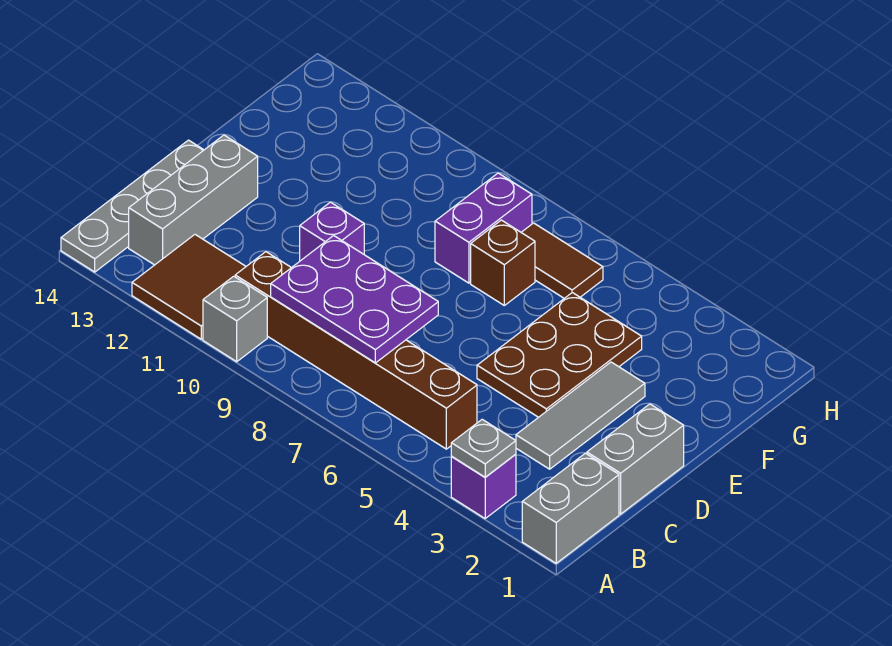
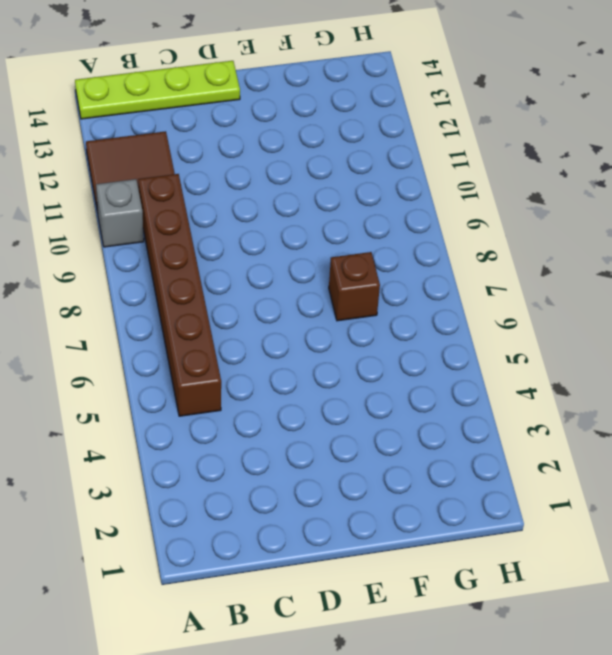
lime 1x4 plate [75,61,240,119] -> grey 1x4 plate [61,140,204,272]
none -> grey 1x2 brick [522,453,619,563]
none -> purple 1x1 brick [451,454,516,518]
none -> grey 1x3 brick [129,135,258,265]

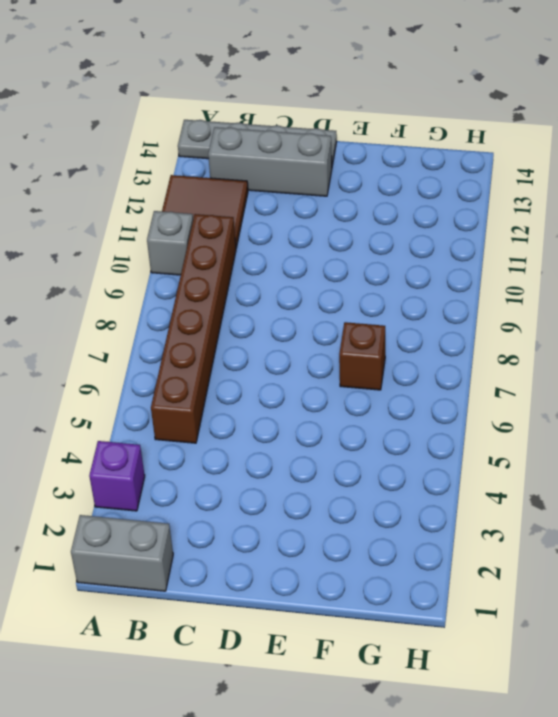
none -> grey 1x2 brick [587,404,684,514]
none -> grey 1x3 tile [516,362,645,469]
none -> brown 2x3 plate [477,293,642,417]

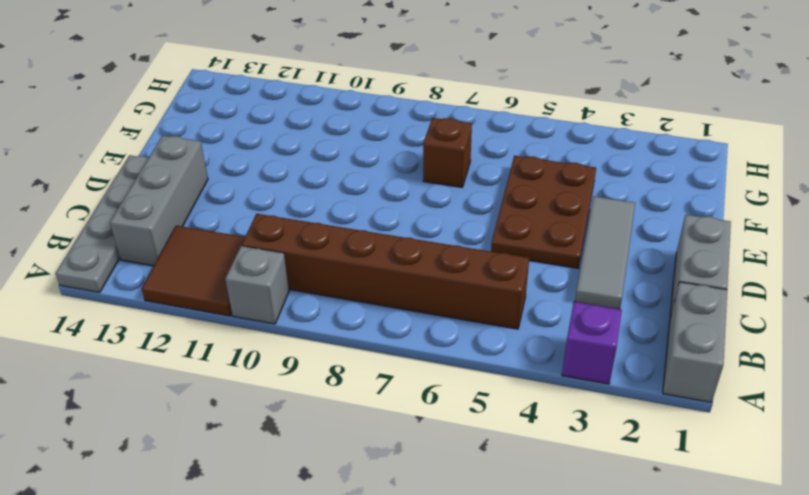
none -> purple 1x1 brick [300,202,364,261]
none -> purple 1x2 brick [435,173,532,283]
none -> brown 1x2 tile [521,223,603,298]

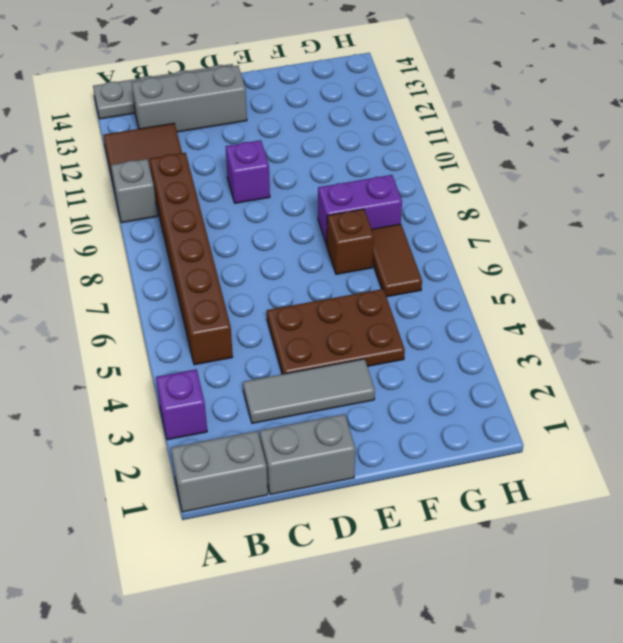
none -> grey 1x1 plate [451,419,516,477]
none -> purple 2x3 plate [271,236,438,363]

